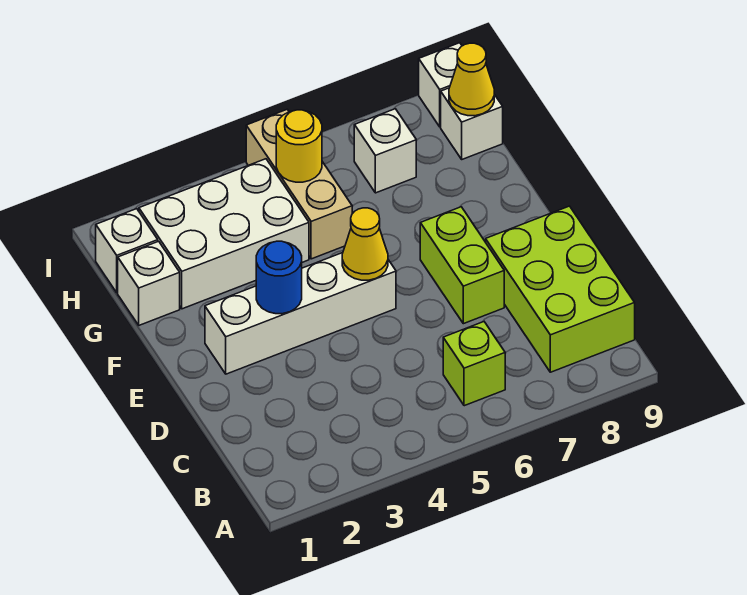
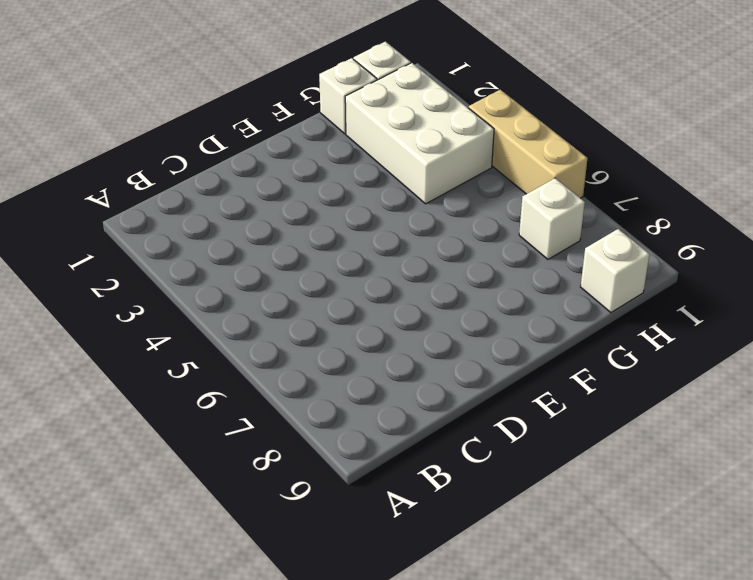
tan 1x3 brick [469,90,587,198] -> tan 1x3 brick turned to [246,110,352,259]
none -> lime 1x1 brick [443,322,505,406]
none -> lime 2x3 brick [486,206,635,372]
none -> lime 1x2 brick [420,207,504,324]

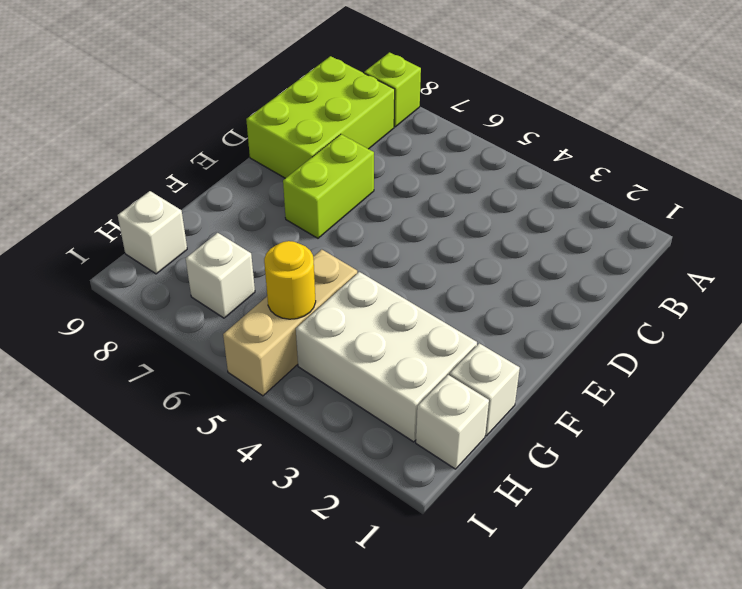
lime 1x1 brick [364,52,421,127] -> lime 1x1 brick moved to [443,322,505,406]
none -> white 1x4 brick [205,253,396,374]
none -> white 1x1 brick [419,43,462,127]
none -> blue 1x1 round brick [256,241,302,314]

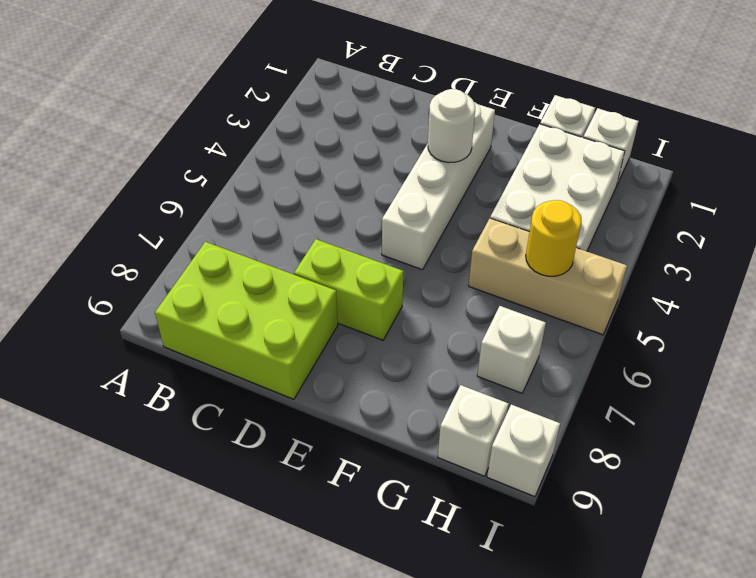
white 1x1 round brick [428,89,475,163] -> blue 1x1 round brick [256,241,302,314]
none -> lime 1x1 brick [443,322,505,406]
none -> yellow 1x1 cone [342,208,388,280]
none -> yellow 1x1 cone [449,43,494,116]

